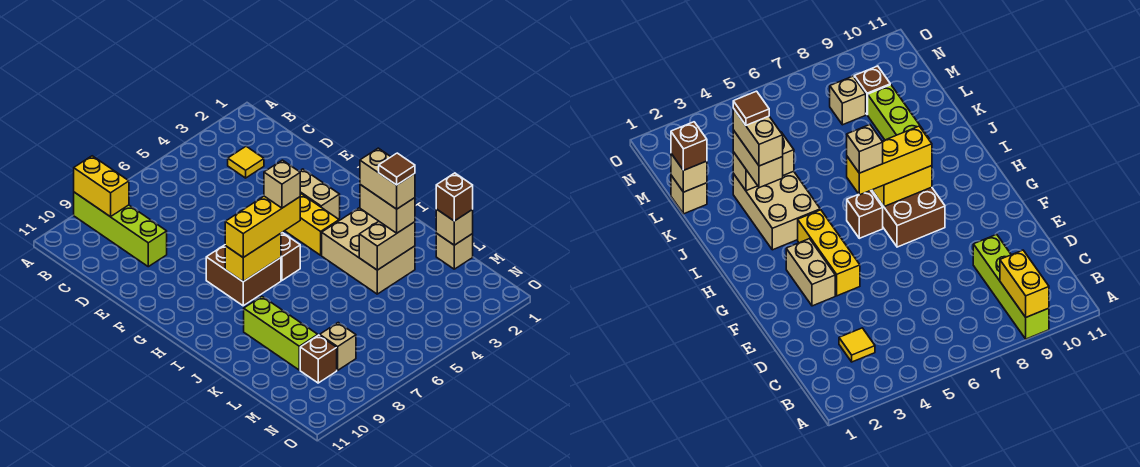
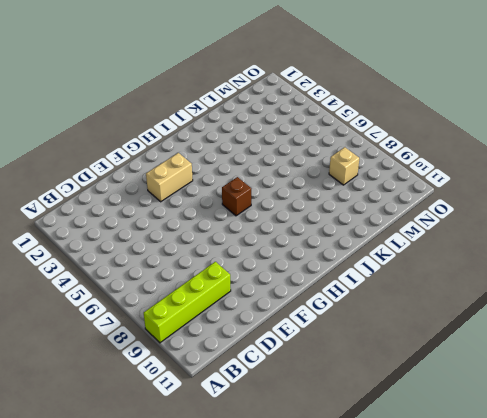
none -> yellow 1x1 tile [228,146,264,178]
none -> yellow 1x3 brick [285,193,339,255]
none -> brown 2x2 brick [206,245,281,306]

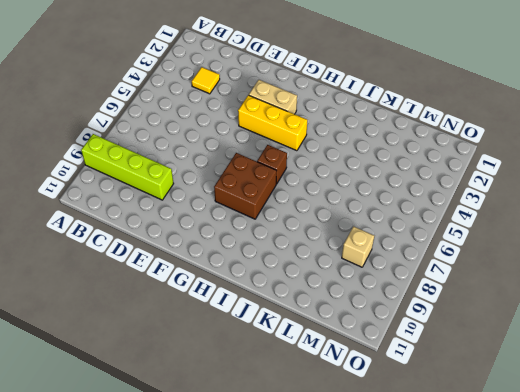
none -> tan 2x3 brick [322,208,415,294]
none -> lime 1x3 brick [244,297,318,370]
none -> tan 1x1 brick [436,233,473,269]

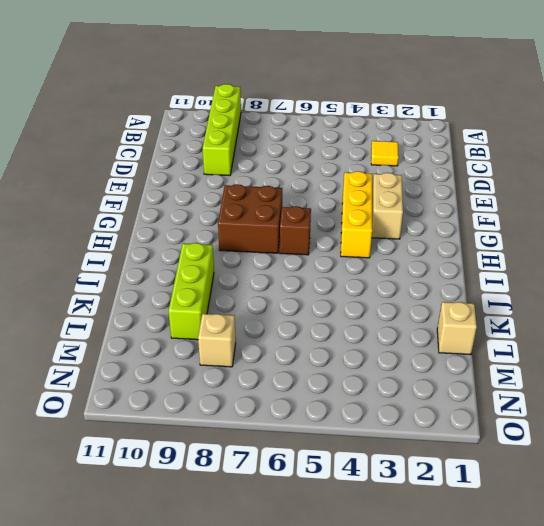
none -> tan 2x3 brick [322,208,415,294]
none -> brown 1x1 brick [300,335,337,383]
none -> yellow 1x2 brick [74,156,129,217]

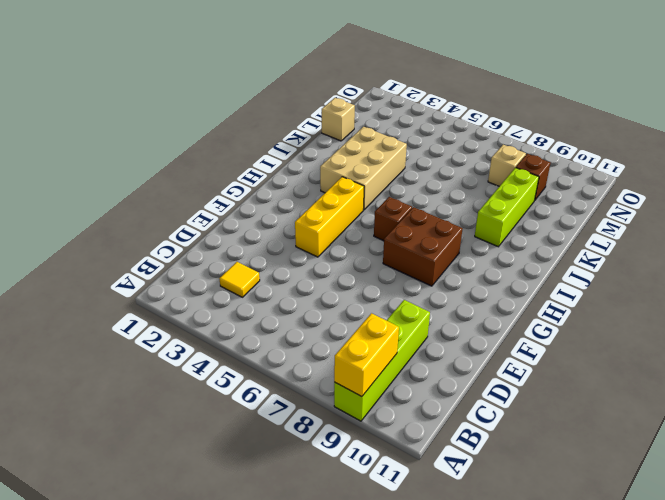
none -> tan 1x2 brick [299,169,340,219]
none -> yellow 1x2 brick [225,233,281,282]
none -> tan 1x2 brick [359,221,415,270]

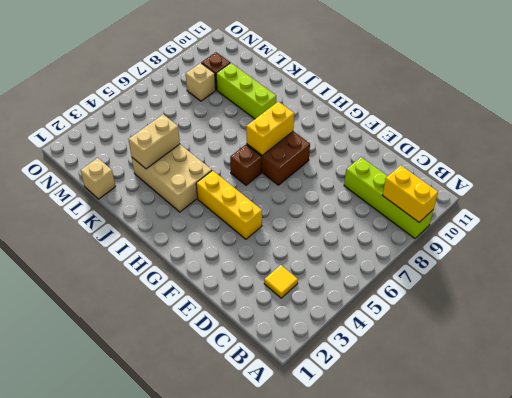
none -> tan 1x2 brick [299,169,340,219]
none -> tan 1x1 brick [436,209,473,245]
none -> yellow 1x3 brick [225,196,300,257]

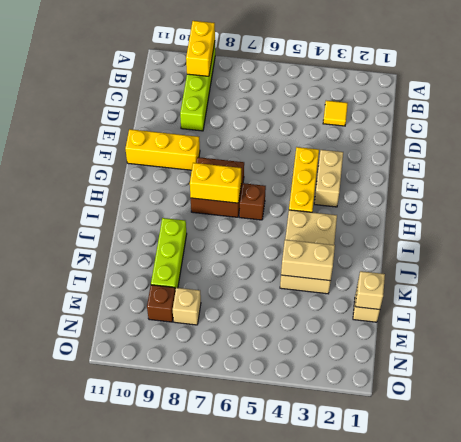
yellow 1x3 brick [125,129,200,170] -> yellow 1x3 brick moved to [225,196,300,257]
none -> tan 1x2 brick [360,185,415,233]
none -> brown 1x1 brick [436,173,473,221]
none -> tan 1x1 brick [264,160,300,208]

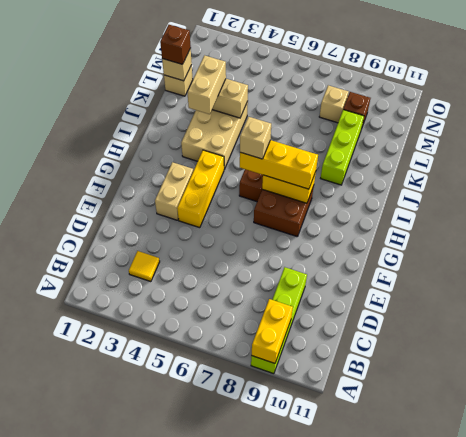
none -> tan 1x2 brick [360,148,415,209]
none -> brown 1x1 tile [379,153,415,185]

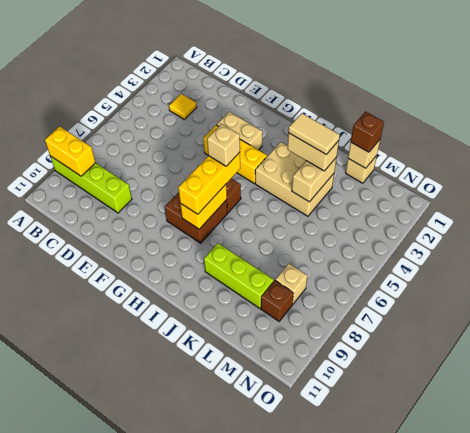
tan 1x2 tile [288,113,340,154] -> tan 1x2 brick [360,148,415,209]
none -> brown 1x1 tile [379,153,415,185]

